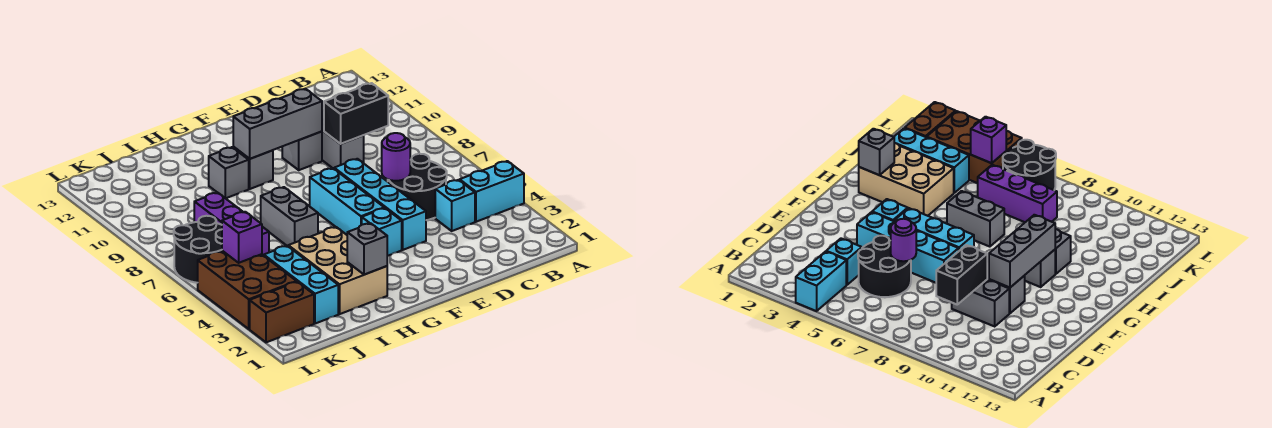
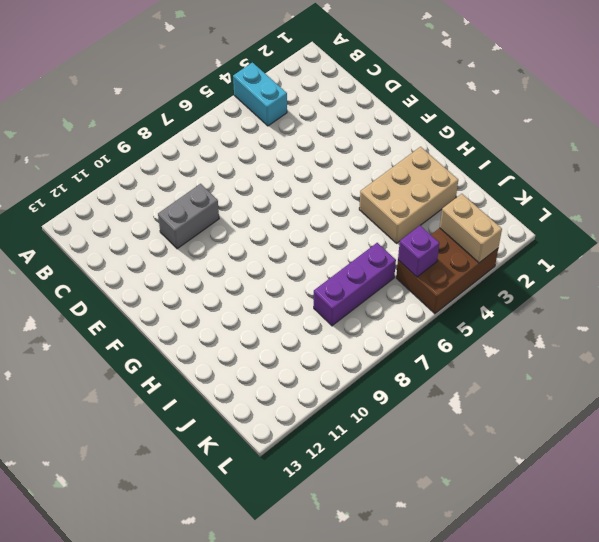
tan 1x2 brick [440,194,502,263] -> none
none -> cyan 1x1 brick [435,180,475,231]
none -> black 2x2 round brick [388,154,447,220]
none -> cyan 1x4 brick [334,159,426,250]

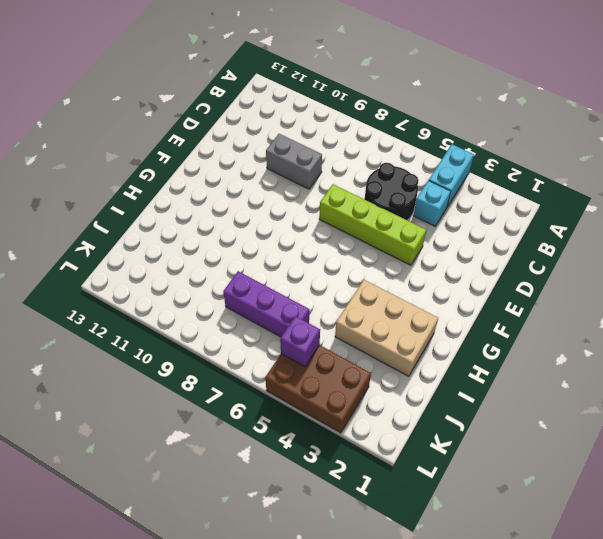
lime 1x4 brick [319,184,426,265] -> cyan 1x4 brick [334,159,426,250]
none -> grey 1x1 brick [282,131,322,170]
none -> cyan 1x1 brick [362,208,402,256]
none -> cyan 1x3 brick [310,168,384,235]

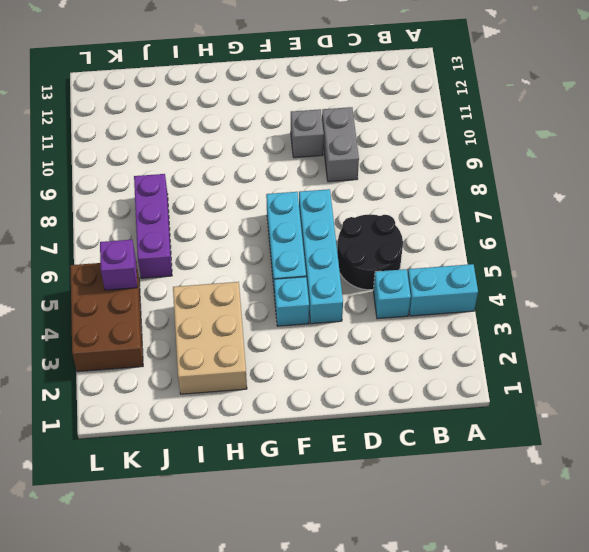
none -> grey 1x1 brick [233,147,273,189]
none -> grey 1x2 brick [261,187,318,246]
none -> grey 1x1 brick [209,147,249,198]

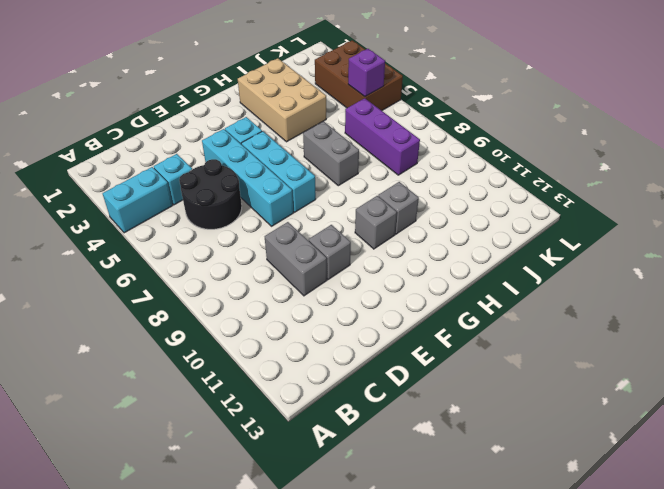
none -> cyan 1x3 brick [264,246,338,324]
none -> brown 1x2 brick [250,282,314,342]
none -> black 2x2 round brick [174,216,222,283]

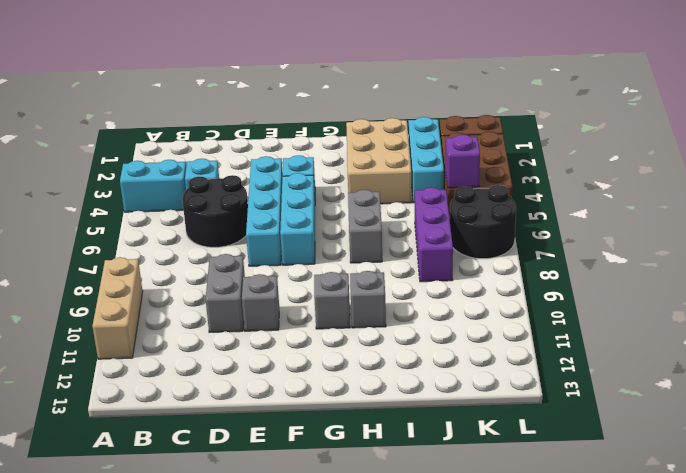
tan 1x3 brick [93,257,143,359] -> none
none -> black 1x2 brick [324,83,388,144]
none -> purple 1x1 round brick [382,133,410,181]
none -> grey 1x3 brick [233,89,322,159]

